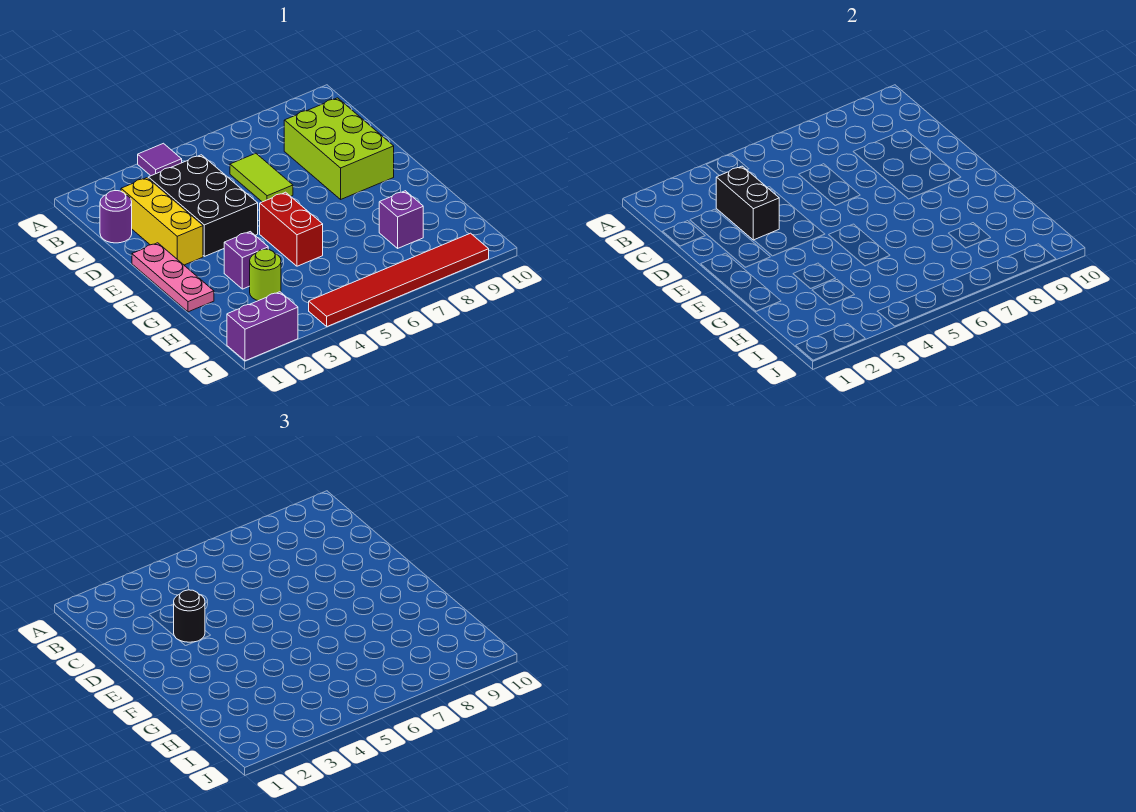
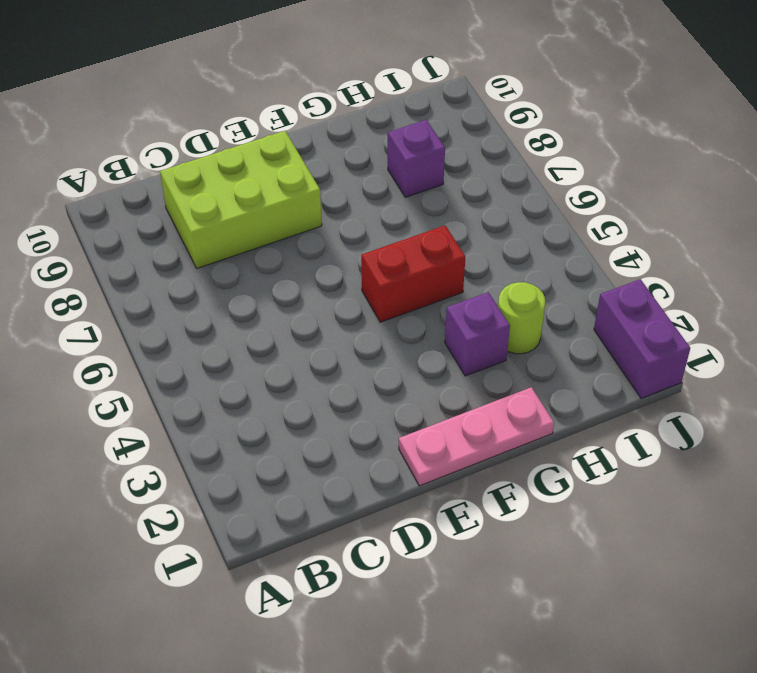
none -> purple 1x1 tile [138,143,182,176]
none -> purple 1x1 round brick [100,191,132,243]
none -> yellow 1x3 brick [121,178,203,265]

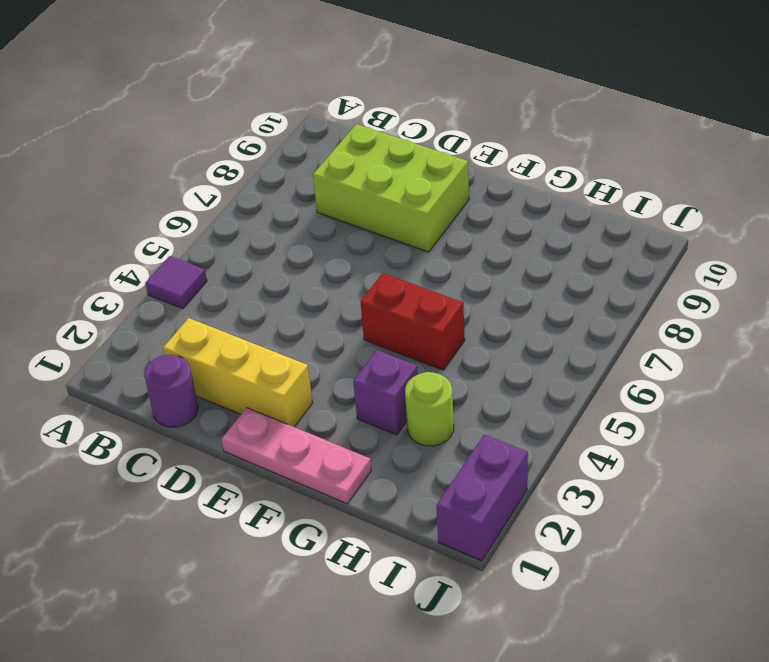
none -> black 2x3 brick [148,155,258,256]
none -> lime 1x2 tile [230,153,293,202]
none -> purple 1x1 brick [379,191,423,248]

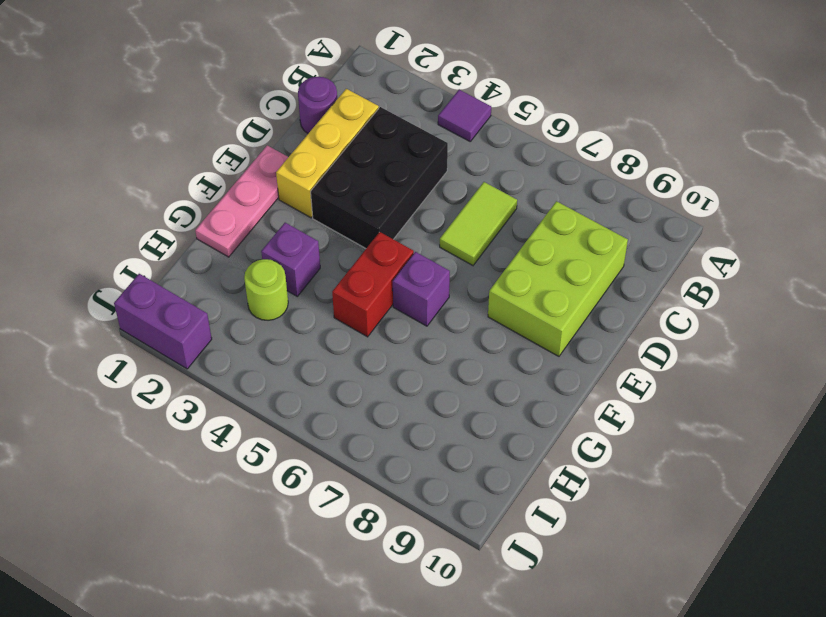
purple 1x1 brick [393,252,450,326] -> purple 1x1 brick moved to [379,191,423,248]
none -> red 1x6 tile [309,233,489,326]
none -> black 1x2 brick [716,166,779,240]
none -> black 1x1 round brick [174,590,205,642]

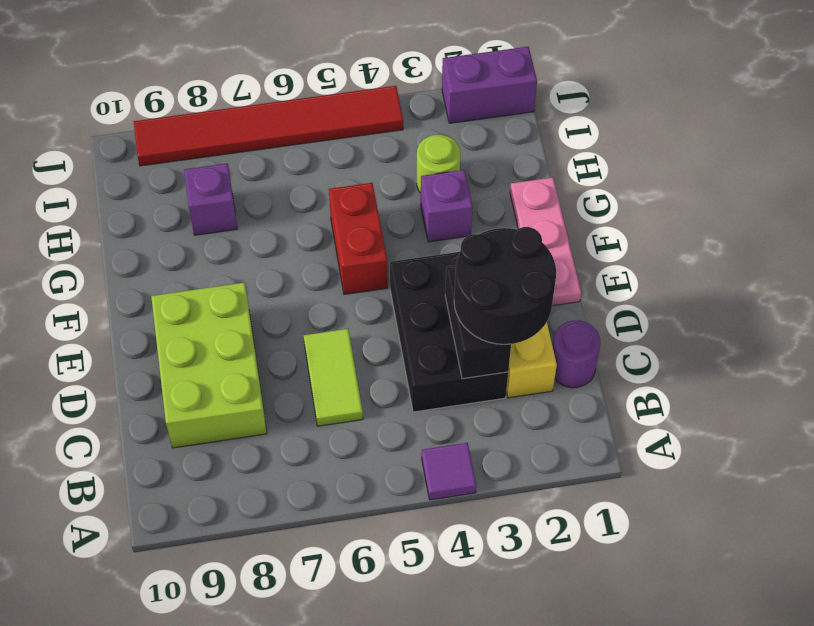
black 2x2 round brick [454,227,556,344] -> black 1x1 round brick [174,590,205,642]

